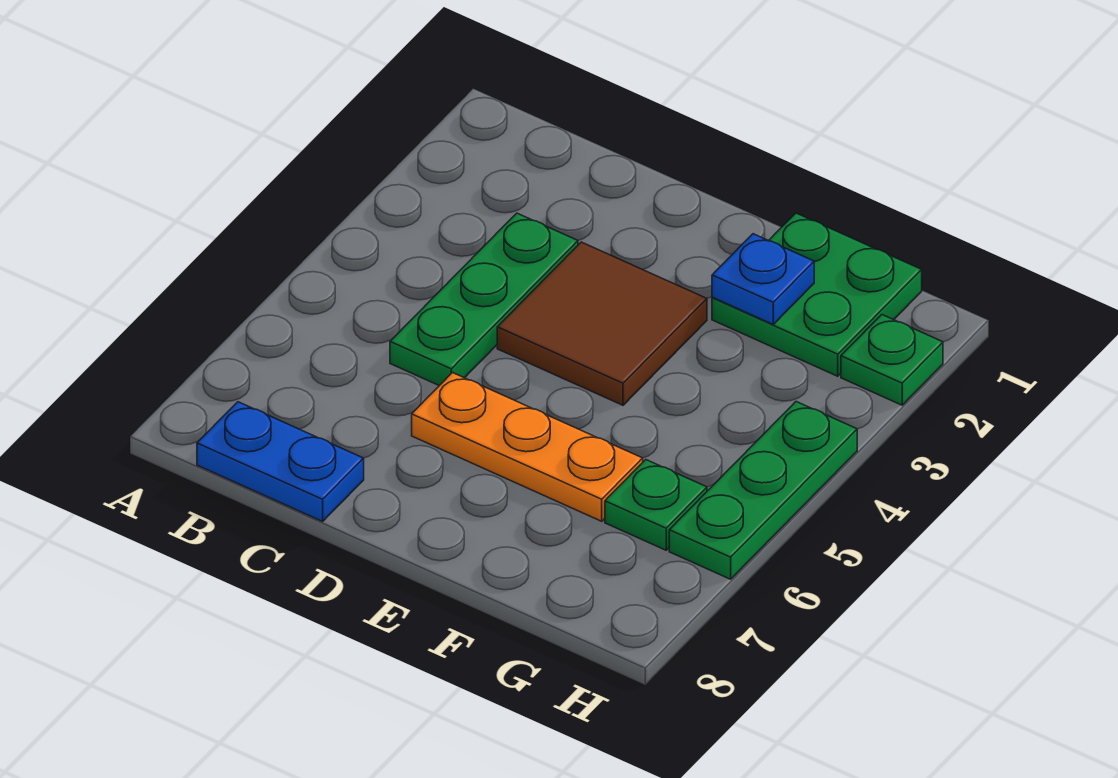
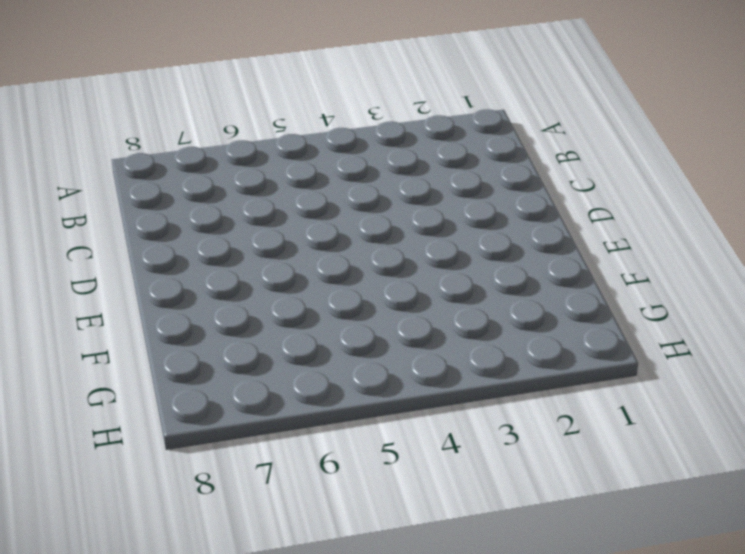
none -> blue 1x2 plate [197,402,364,521]
none -> green 1x3 plate [390,213,578,386]

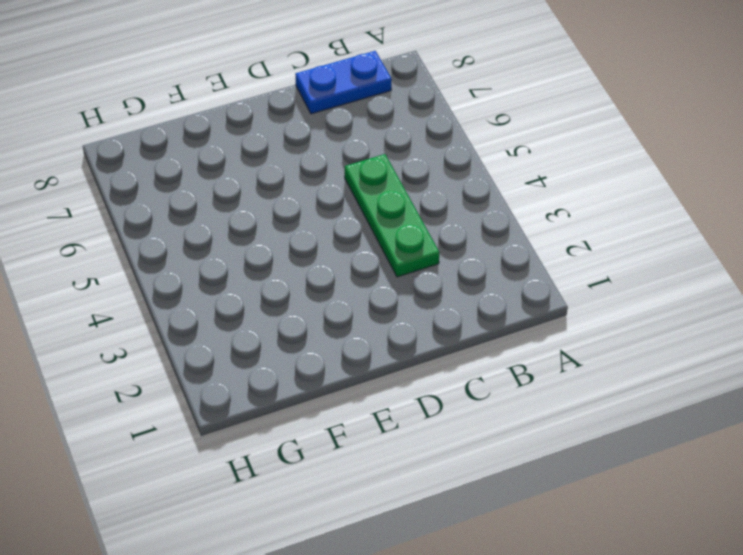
none -> brown 2x2 tile [497,242,707,405]
none -> orange 1x3 plate [412,373,643,521]

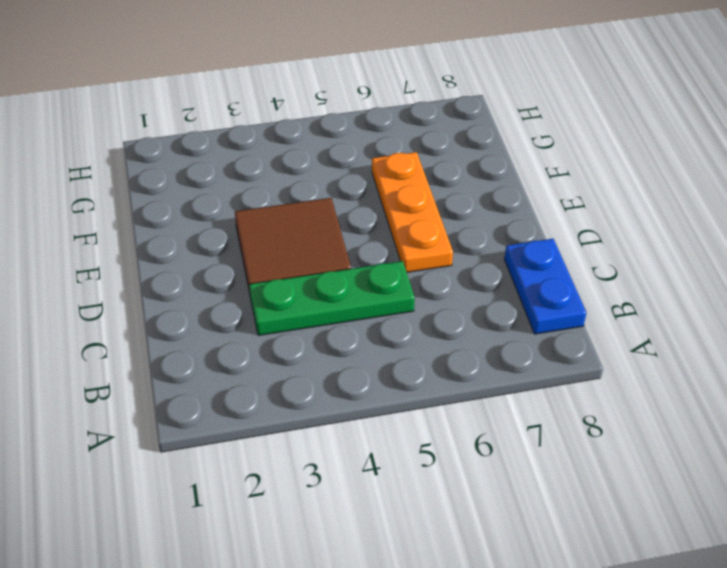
none -> green 2x2 plate [712,213,922,376]
none -> green 1x1 plate [605,460,707,550]

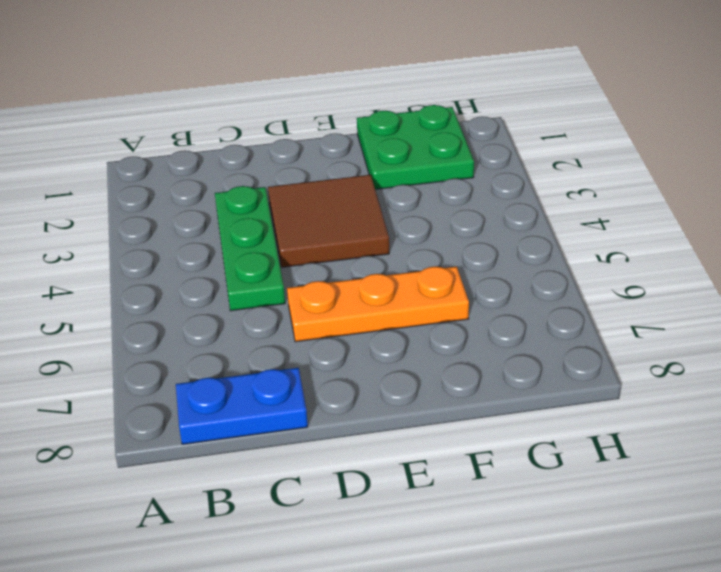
none -> green 1x1 plate [605,460,707,550]
none -> green 1x1 plate [841,315,943,405]

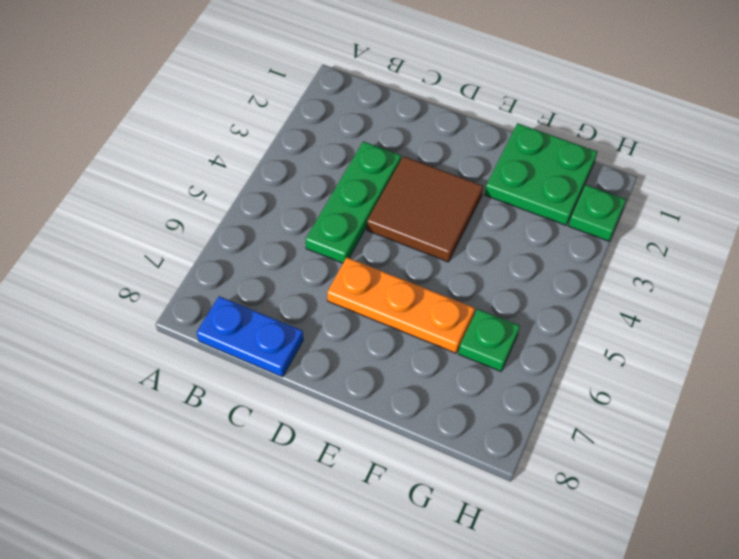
none -> green 1x3 plate [669,402,857,579]
none -> blue 1x1 plate [712,234,814,324]

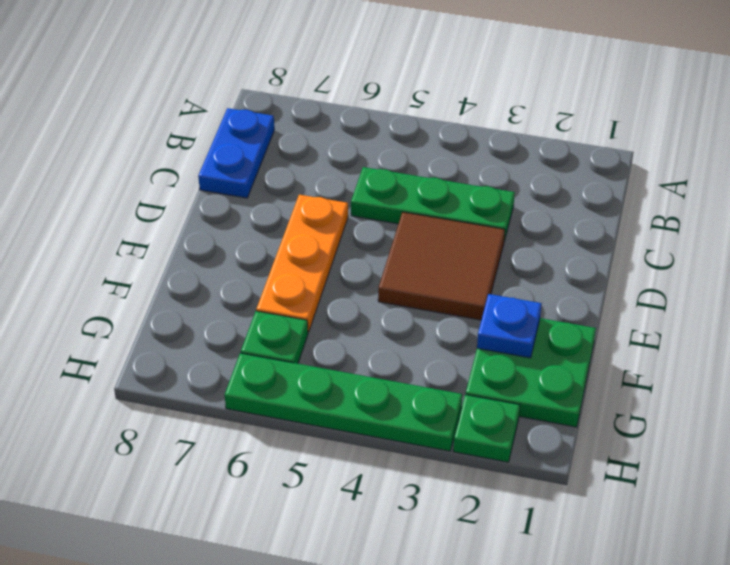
green 1x4 plate [225,353,462,451] -> green 1x3 plate [669,402,857,579]

